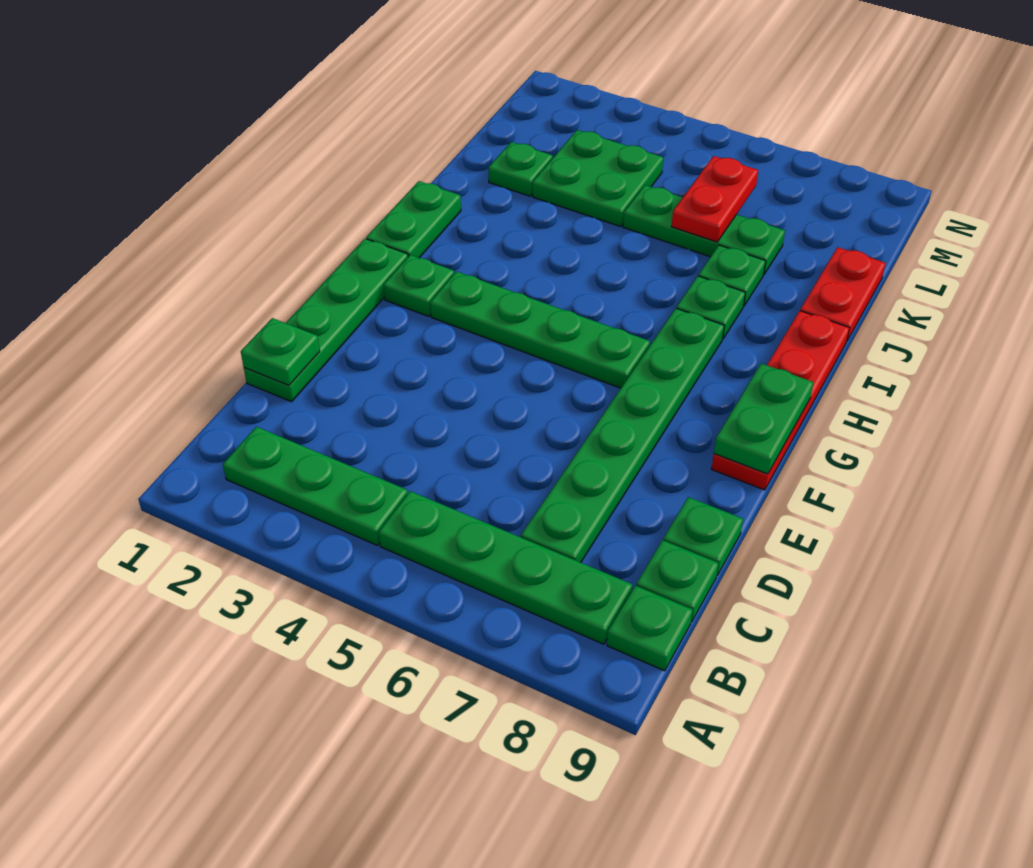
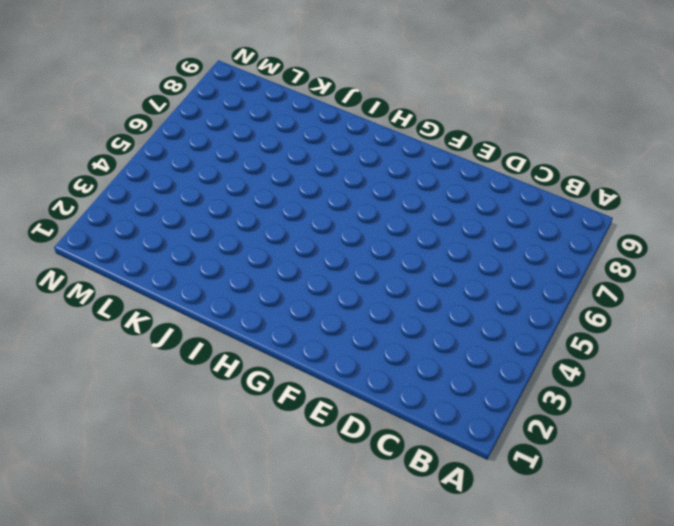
none -> green 1x3 plate [223,427,408,545]
none -> green 1x4 plate [379,491,632,644]
none -> green 1x1 plate [607,586,693,671]

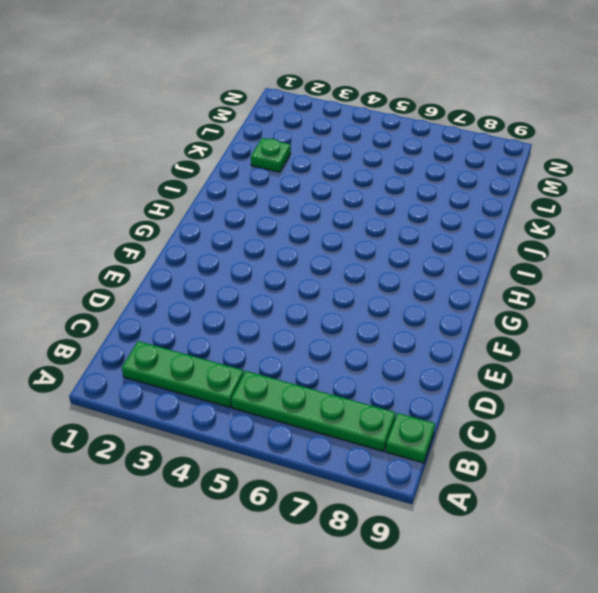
none -> green 1x6 plate [521,308,724,562]
none -> green 1x1 plate [636,540,719,622]
none -> green 1x4 plate [244,239,408,402]

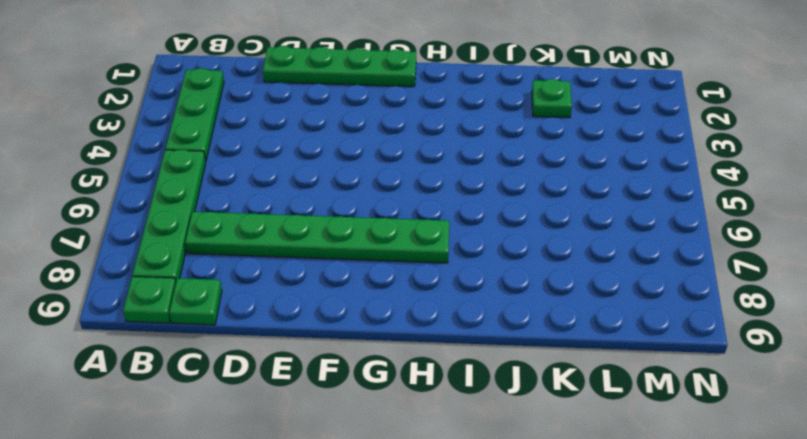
none -> green 1x1 plate [663,497,743,575]
none -> red 1x4 plate [712,311,849,490]
none -> green 1x1 plate [383,255,454,317]

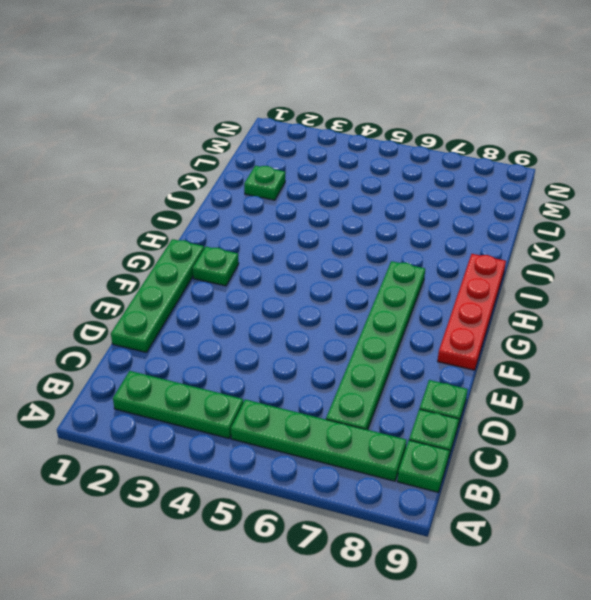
none -> green 1x4 plate [430,271,650,388]
none -> green 1x2 plate [366,181,461,258]
none -> green 1x1 plate [677,276,745,339]

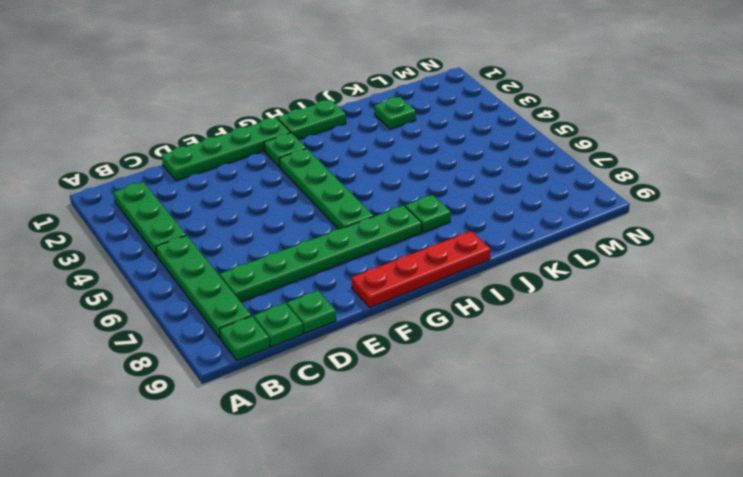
none -> green 1x1 plate [699,245,766,306]
none -> red 1x2 plate [800,247,886,341]
none -> green 2x2 plate [533,130,663,227]

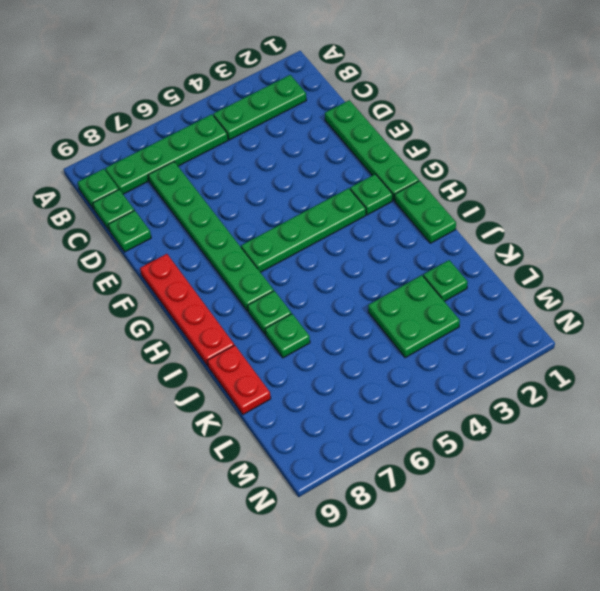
none -> green 1x3 plate [623,185,785,274]
none -> green 1x1 plate [241,318,320,385]
none -> green 1x2 plate [714,363,814,474]

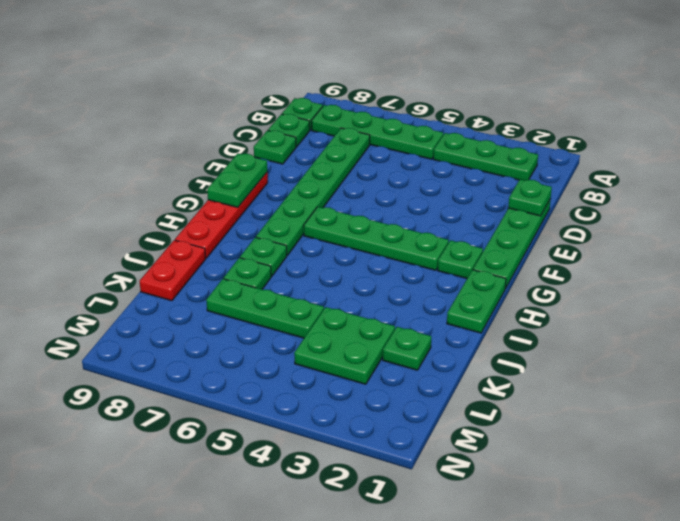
none -> red 1x2 plate [671,156,758,242]

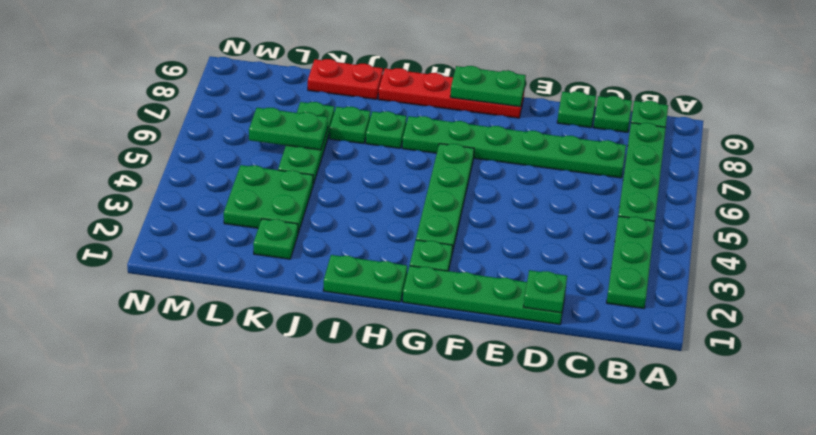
green 1x2 plate [249,108,328,150] -> red 1x2 plate [671,156,758,242]

